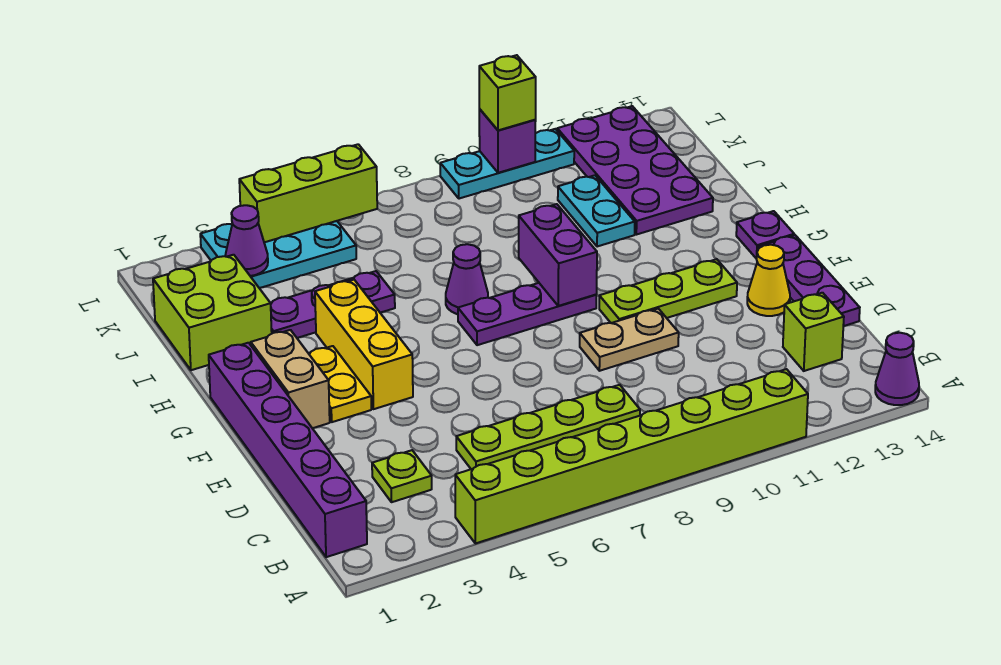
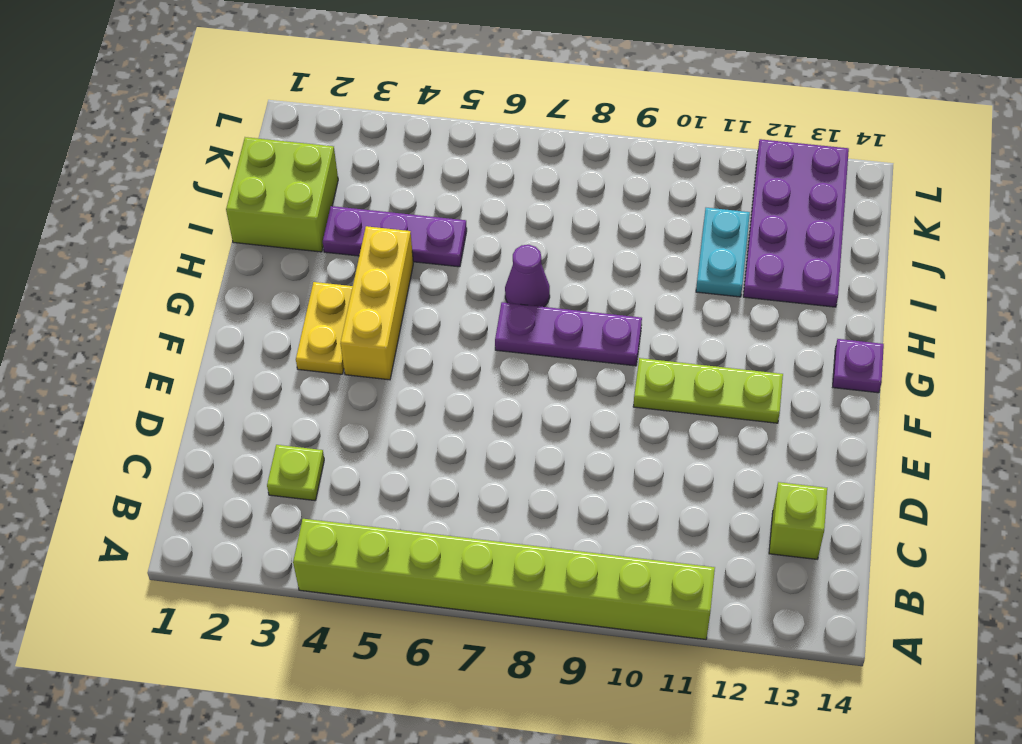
none -> purple 1x1 cone [875,333,919,405]
none -> purple 1x6 brick [209,343,367,557]
none -> lime 1x4 plate [456,385,640,469]

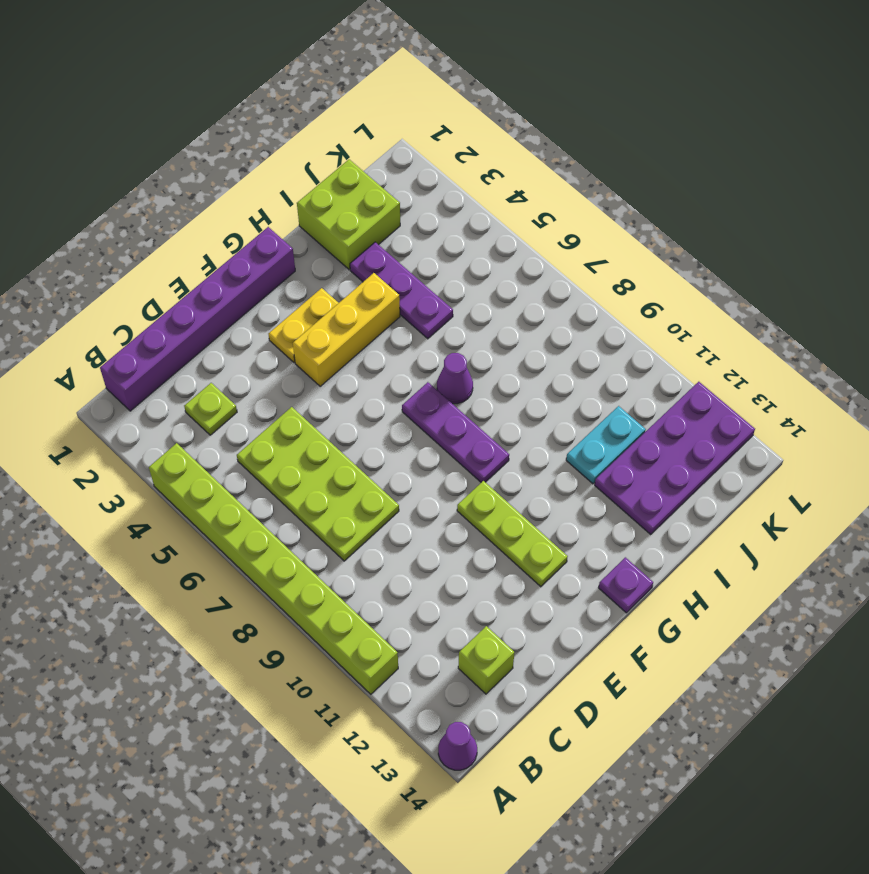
lime 2x4 plate [237,407,399,561] -> lime 1x4 plate [456,385,640,469]
none -> purple 1x3 plate [758,235,860,326]
none -> tan 1x2 plate [580,309,679,371]
none -> yellow 1x1 cone [747,245,790,316]

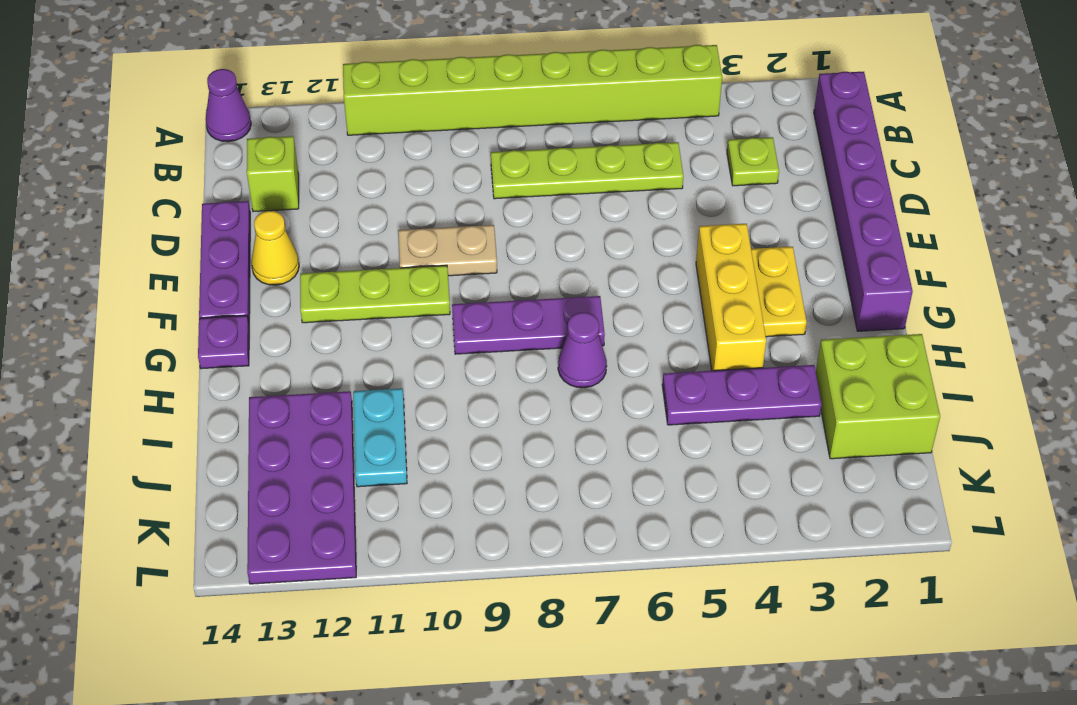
none -> tan 1x2 brick [251,330,330,428]
none -> cyan 2x3 plate [200,221,356,288]
none -> cyan 1x3 plate [440,129,574,199]

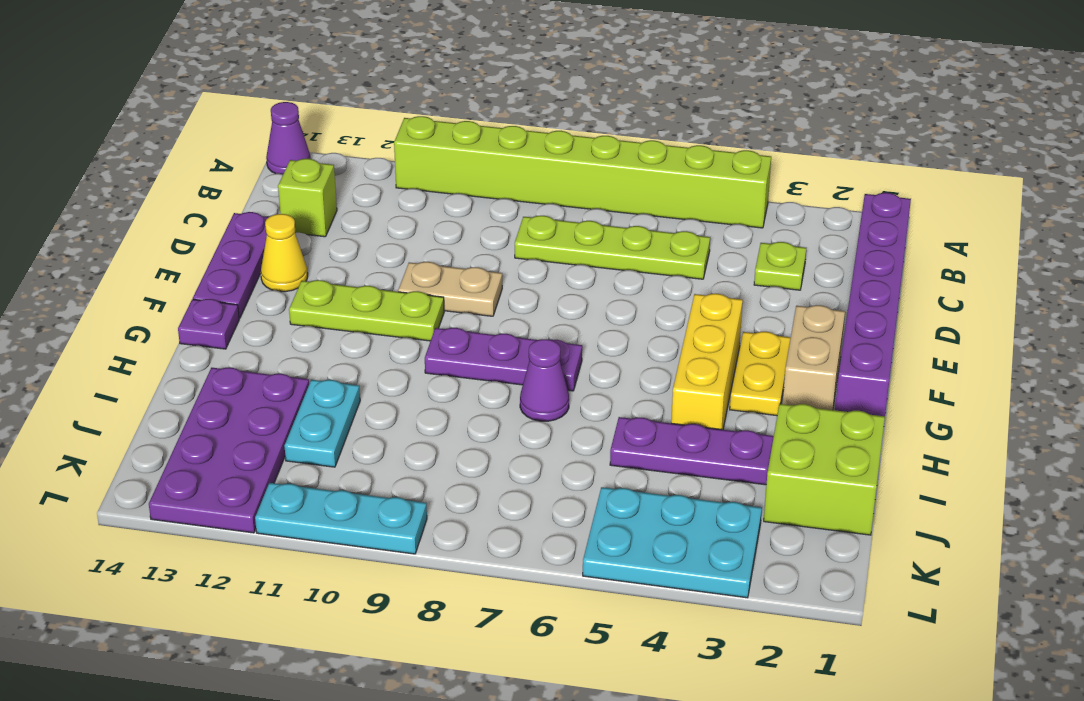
none -> purple 1x2 brick [519,204,597,306]
none -> purple 1x1 cone [225,205,268,276]
none -> lime 1x3 brick [239,144,377,242]

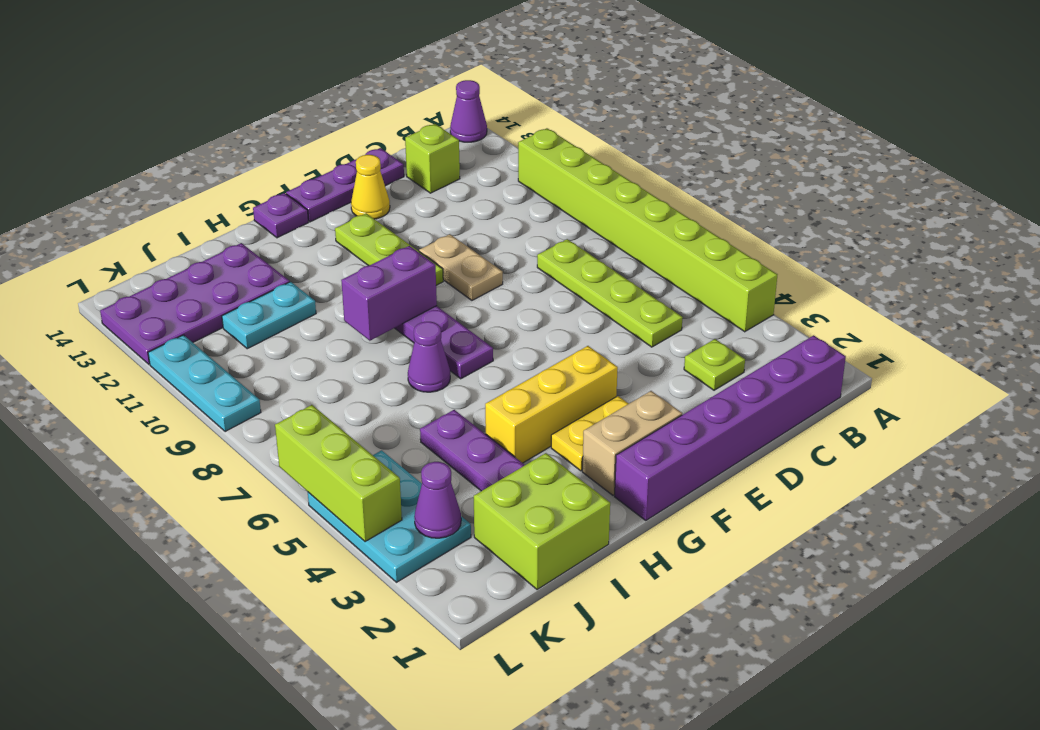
none -> purple 1x1 brick [479,109,536,173]
none -> lime 1x1 brick [479,55,536,130]

